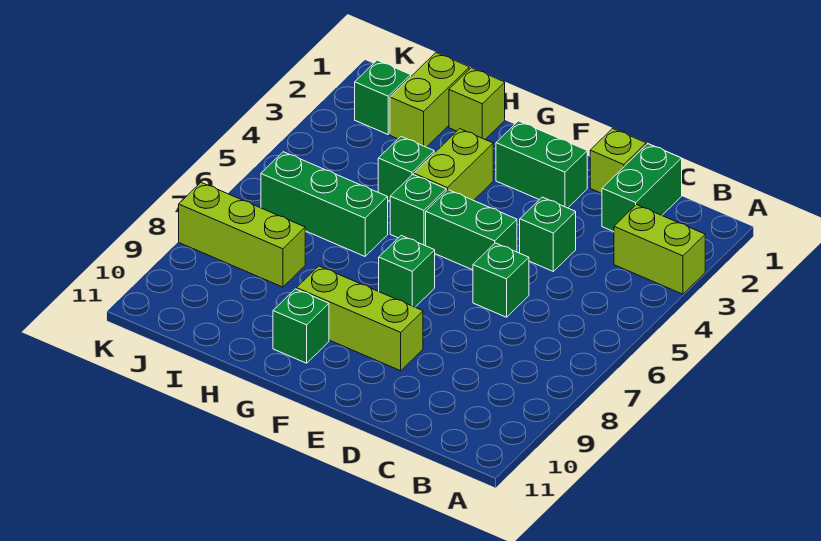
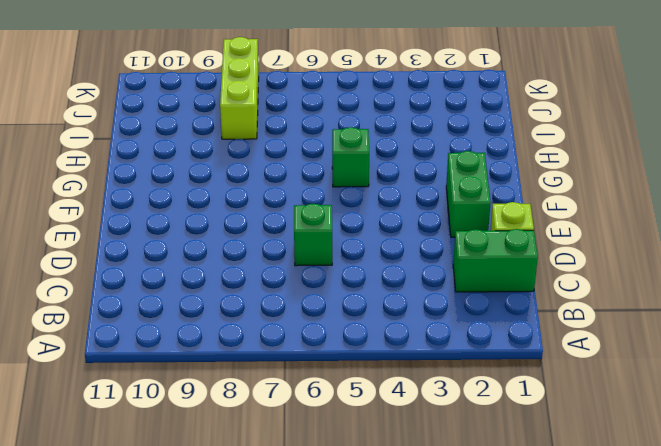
none -> lime 1x2 brick [614,205,705,294]
none -> green 1x1 brick [520,197,576,271]
none -> green 1x2 brick [426,190,517,270]

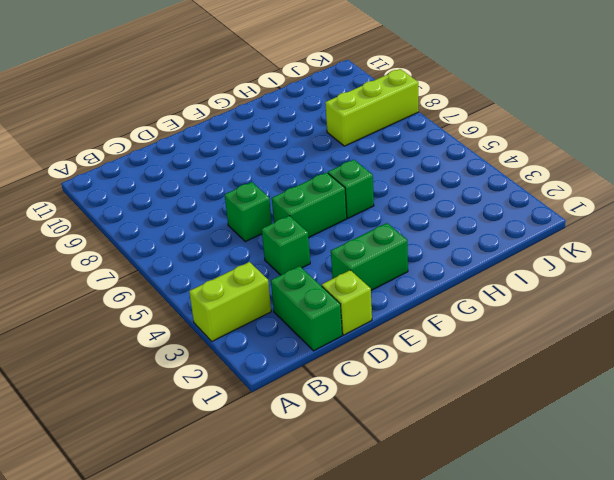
none -> lime 1x3 brick [296,266,423,371]
none -> green 1x1 brick [379,235,435,307]
none -> lime 1x2 brick [414,129,493,201]

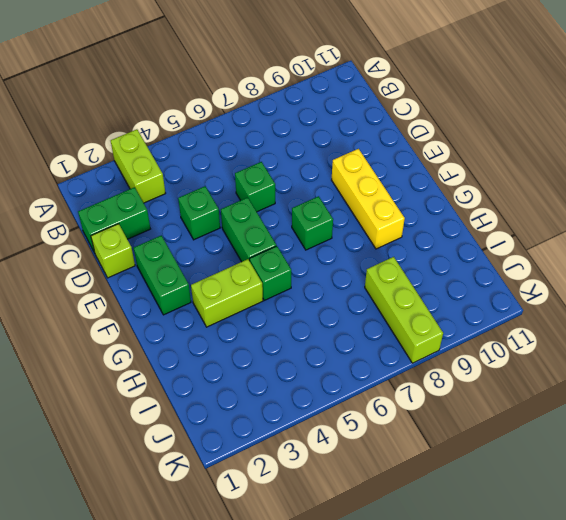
yellow 1x3 brick [332,149,405,249] -> lime 1x3 brick [296,266,423,371]
none -> green 1x1 brick [273,289,329,363]
none -> lime 1x1 brick [449,68,505,139]
none -> green 1x1 brick [378,137,434,201]

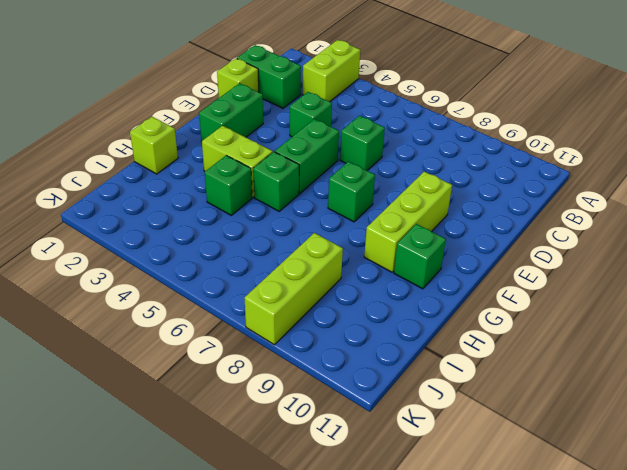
none -> green 1x3 brick [261,152,388,256]
none -> lime 1x2 brick [390,53,469,147]
none -> green 1x1 brick [355,60,411,134]

